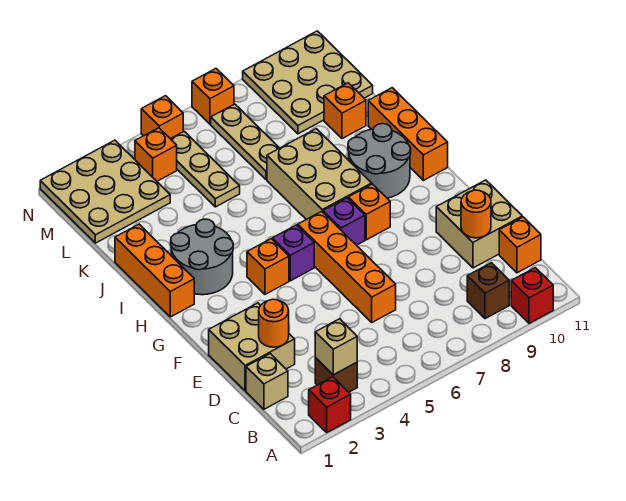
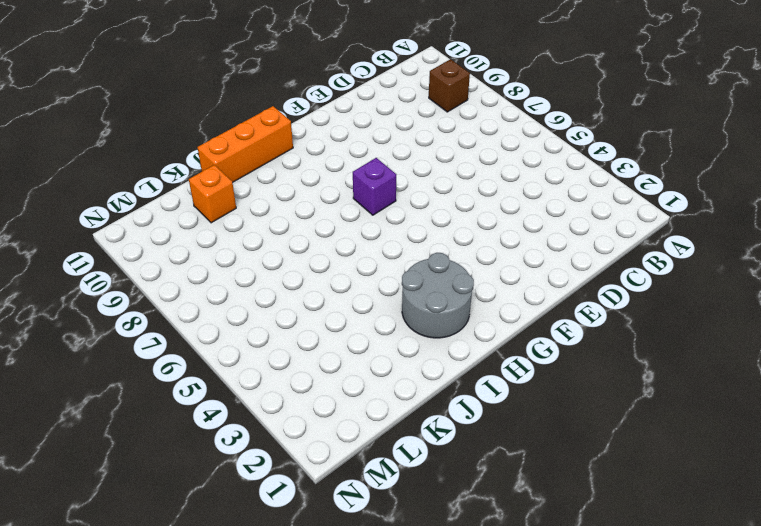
none -> red 1x1 brick [309,377,351,432]
none -> red 1x1 brick [511,268,553,323]
none -> brown 1x1 brick [315,358,357,392]

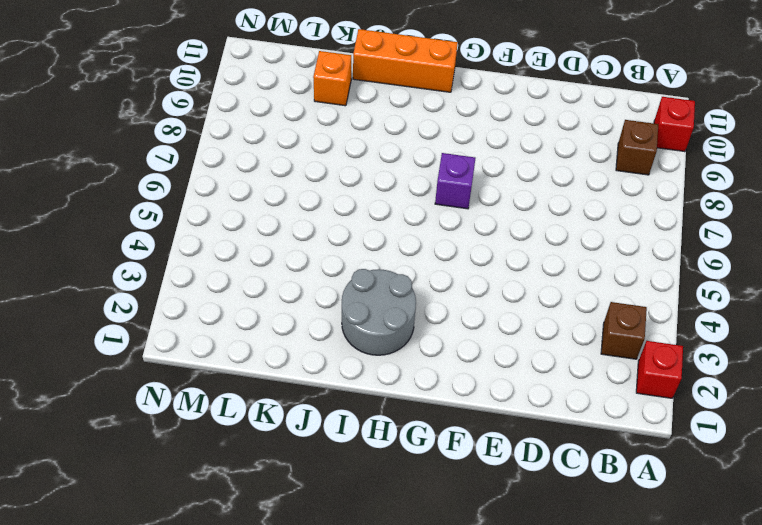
none -> tan 1x1 brick [246,354,288,409]
none -> orange 1x1 brick [499,217,541,273]
none -> tan 2x2 brick [209,303,295,391]

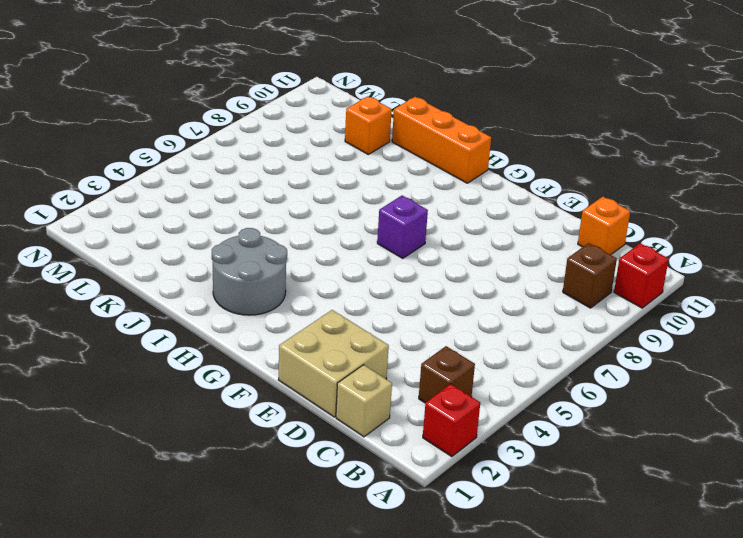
none -> orange 1x4 brick [298,211,396,322]
none -> tan 2x2 brick [436,180,522,268]
none -> orange 1x1 brick [247,239,289,294]

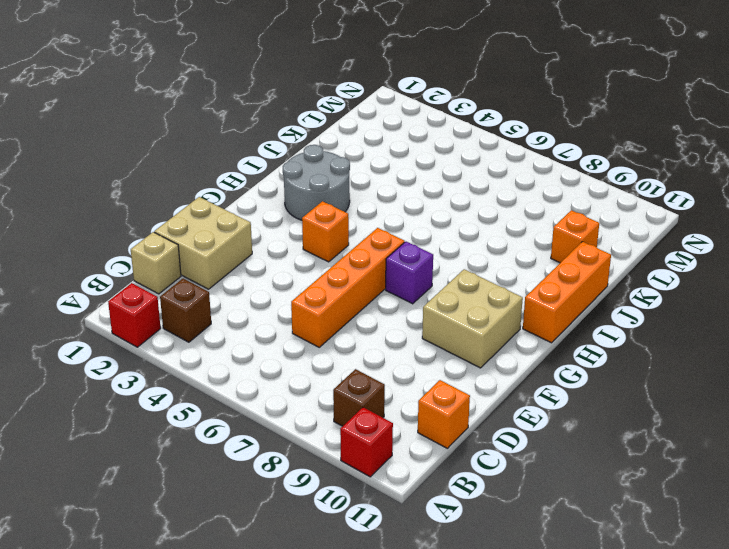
tan 2x2 brick [422,269,523,368] -> tan 2x2 brick moved to [436,180,522,268]
none -> purple 1x1 brick [272,225,314,281]
none -> orange 1x1 brick [348,184,390,240]
none -> orange 1x3 brick [115,224,194,317]

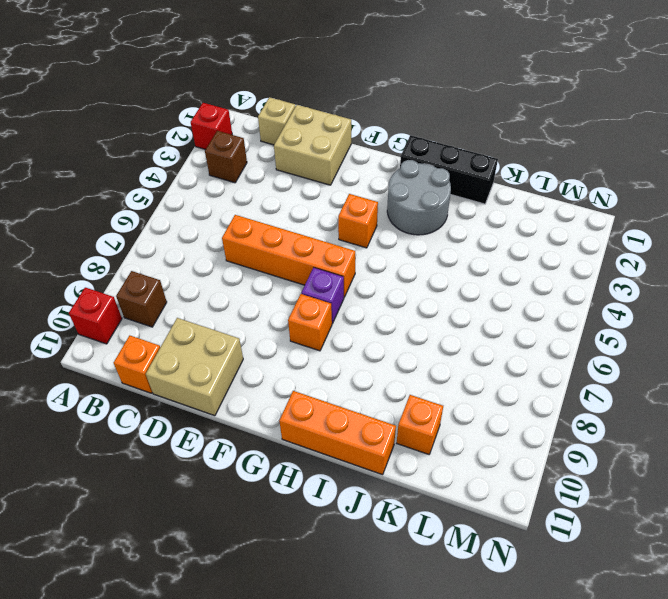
black 1x3 brick [400,135,498,204] -> orange 1x3 brick [115,224,194,317]
none -> purple 1x1 brick [272,225,314,281]
none -> tan 2x3 brick [267,129,372,220]
none -> grey 2x2 round brick [348,124,411,198]

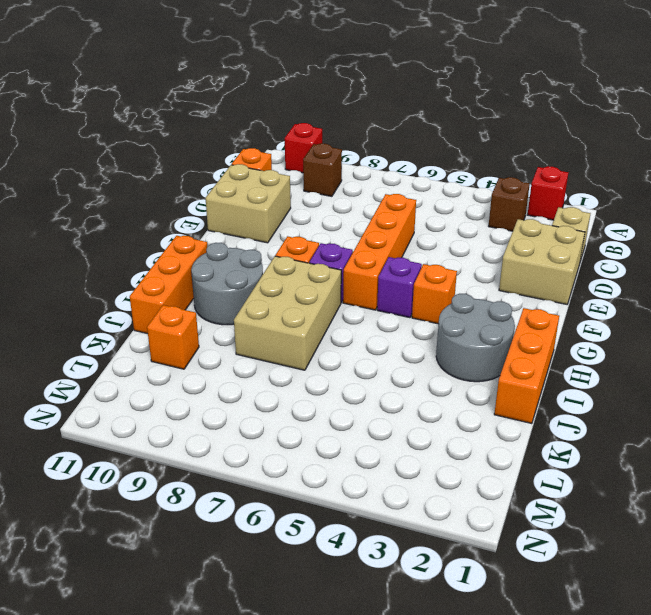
none -> tan 1x3 plate [171,131,240,207]
none -> tan 1x3 plate [211,104,279,180]
none -> tan 3x3 plate [40,140,170,243]

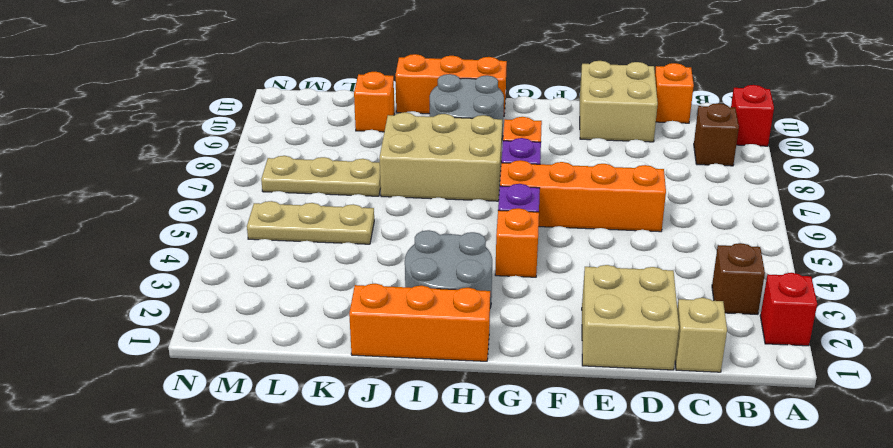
none -> tan 3x3 plate [40,140,170,243]
none -> tan 3x3 plate [243,31,373,134]
none -> orange 1x1 brick [135,128,177,181]

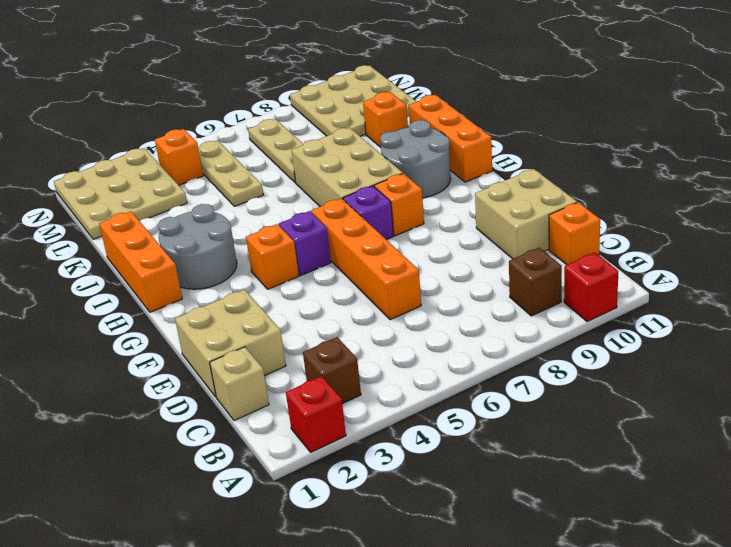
none -> orange 1x1 brick [141,96,183,139]
none -> orange 1x1 brick [192,69,234,124]
none -> tan 1x1 brick [315,319,357,375]

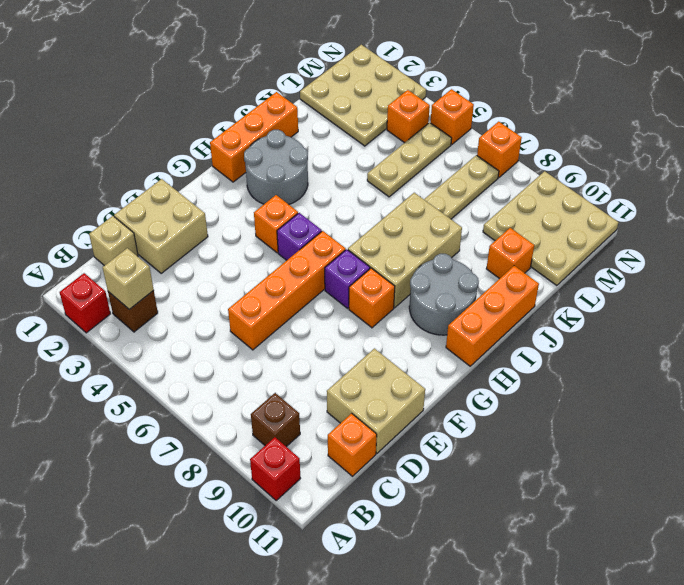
none -> orange 1x1 round brick [259,299,289,347]
none -> orange 1x1 round brick [461,190,491,238]

